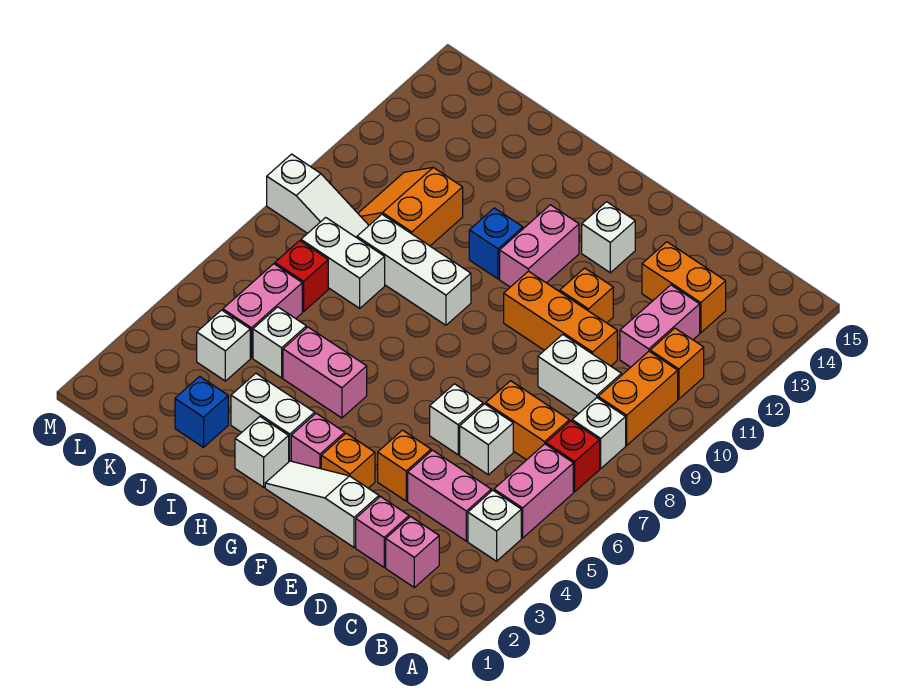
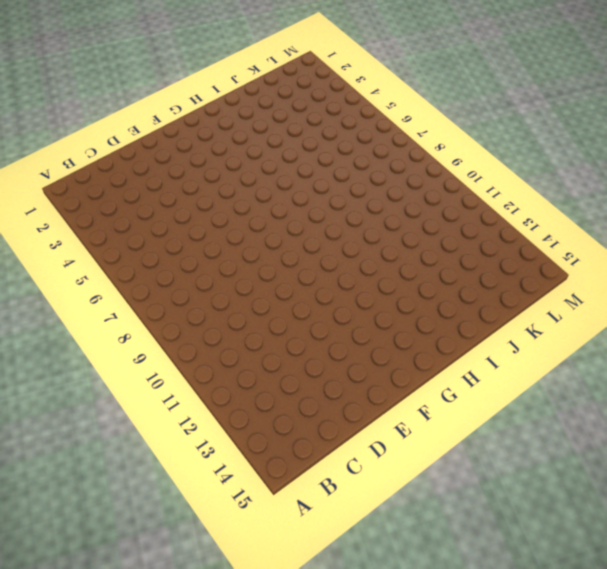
none -> white 1x1 brick [468,490,521,561]
none -> pink 1x2 brick [494,444,573,538]
none -> red 1x1 brick [546,421,600,492]
none -> white 1x1 brick [572,398,626,468]

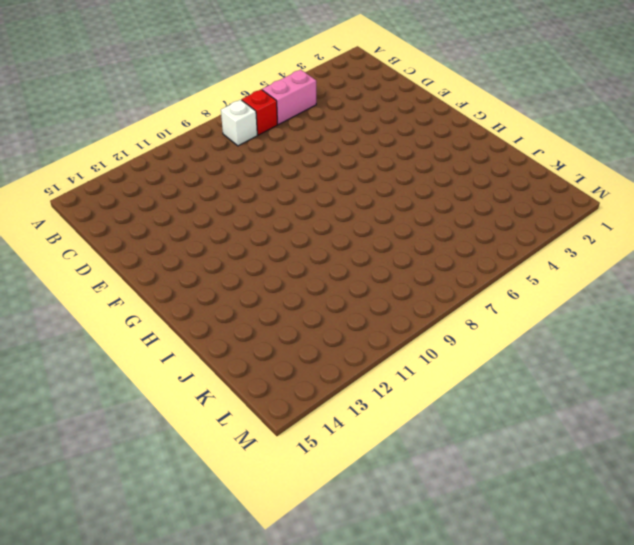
none -> white 1x1 brick [468,490,521,561]
none -> orange 1x2 brick [598,351,678,445]
none -> orange 1x1 brick [650,328,704,399]
none -> pink 1x1 brick [386,517,439,587]

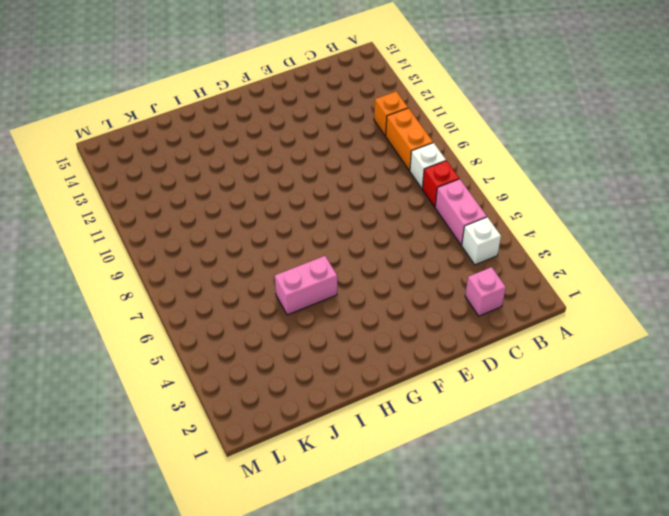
none -> pink 1x2 brick [408,450,491,541]
none -> orange 1x2 brick [486,381,569,460]
none -> white 1x2 brick [538,334,621,414]
none -> pink 1x2 brick [620,285,700,367]

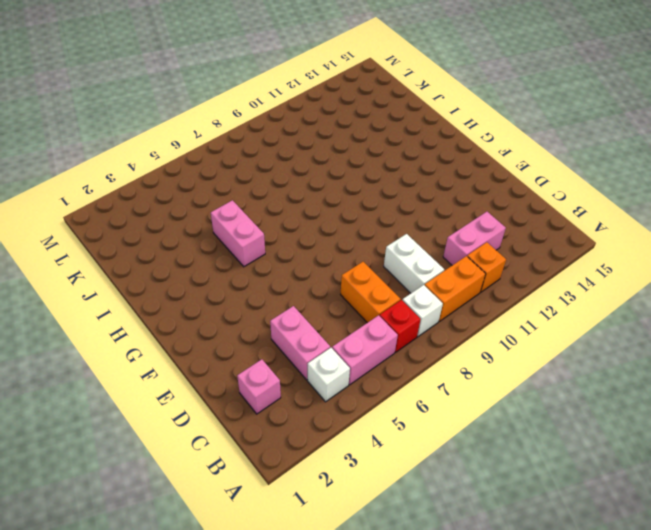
none -> orange 1x2 brick [642,242,726,333]
none -> pink 1x1 brick [356,497,409,567]
none -> white 1x1 brick [460,404,513,475]
none -> orange 1x3 brick [504,271,617,366]

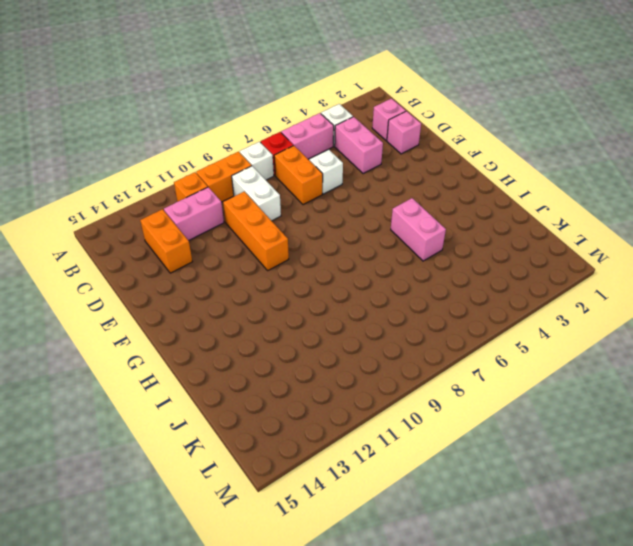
none -> white 1x3 slope [265,461,379,547]
none -> orange 1x1 brick [378,430,431,501]
none -> white 1x1 brick [430,384,483,455]
none -> orange 1x1 brick [560,268,613,323]

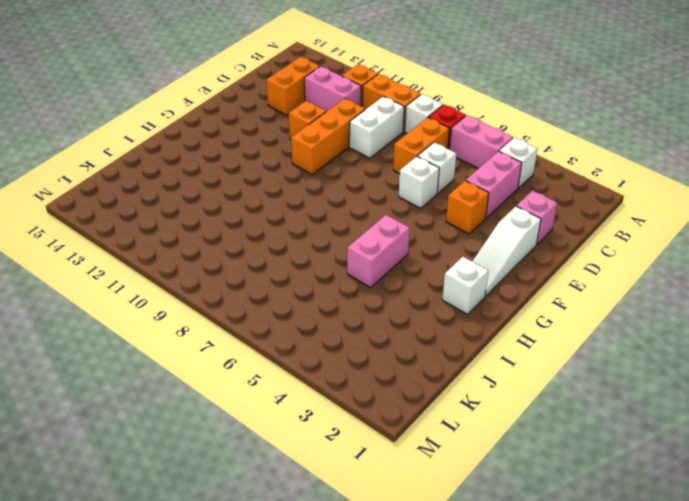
none -> pink 1x1 brick [386,517,439,587]
none -> orange 1x1 brick [321,433,375,488]
none -> white 1x1 brick [582,202,635,273]
none -> pink 1x1 brick [291,413,345,469]

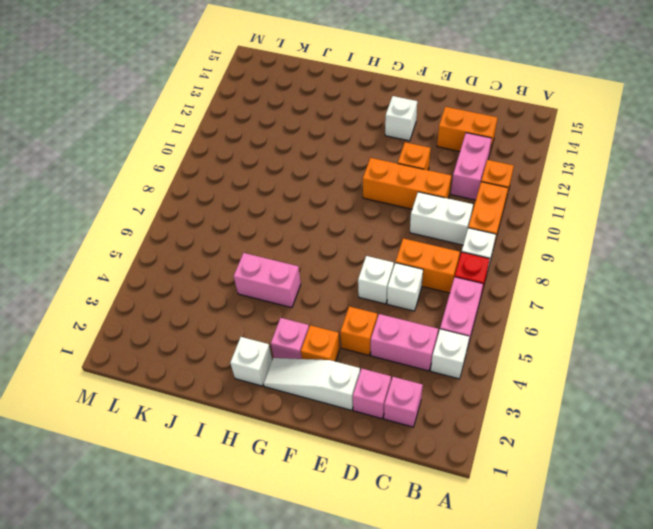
none -> pink 1x2 brick [500,205,579,287]
none -> white 1x2 brick [231,373,315,461]
none -> white 1x3 brick [357,215,471,325]
none -> blue 1x1 brick [469,208,523,279]

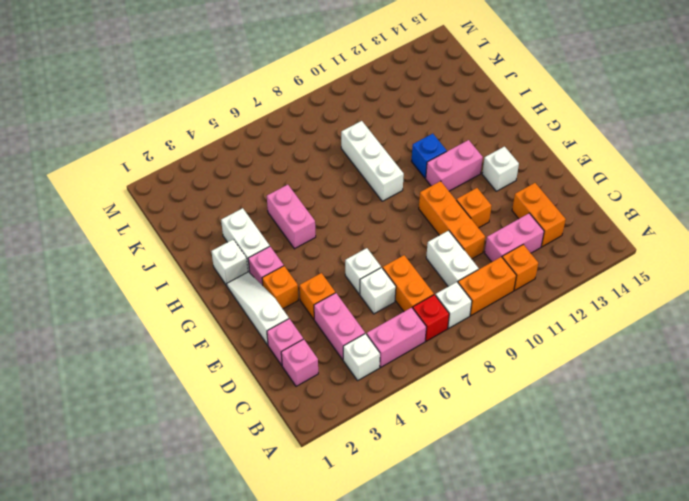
none -> blue 1x1 brick [175,376,228,447]
none -> white 1x1 brick [253,307,306,378]
none -> white 1x2 brick [301,218,385,308]
none -> orange 2x2 slope [358,167,463,246]

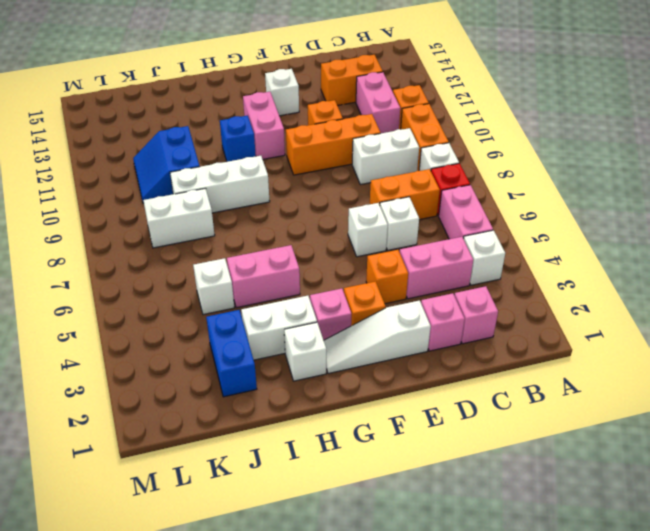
blue 1x2 brick [206,310,257,397] -> blue 1x1 brick [175,376,228,447]
blue 2x2 slope [133,126,200,203] -> orange 2x2 slope [358,167,463,246]
none -> white 1x1 brick [197,310,250,381]
none -> pink 1x2 brick [223,264,302,358]
none -> red 1x1 brick [275,241,328,312]
none -> white 1x3 slope [267,154,369,238]

